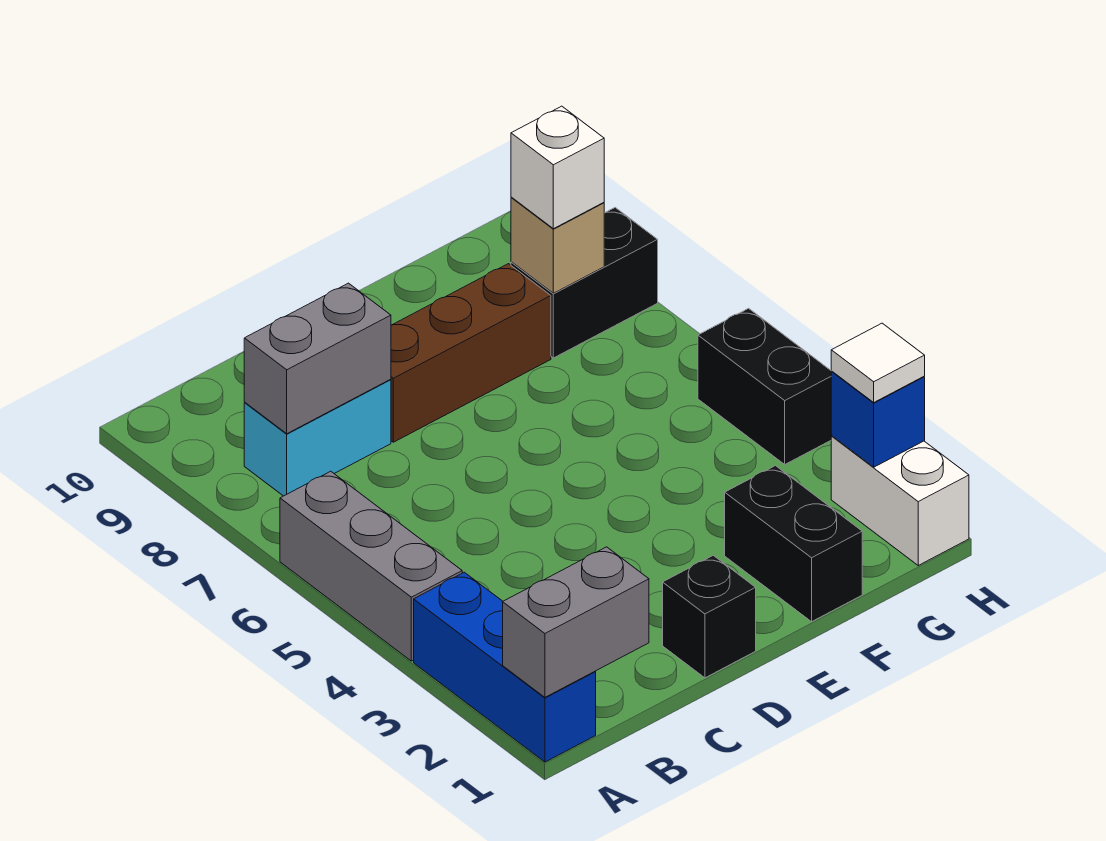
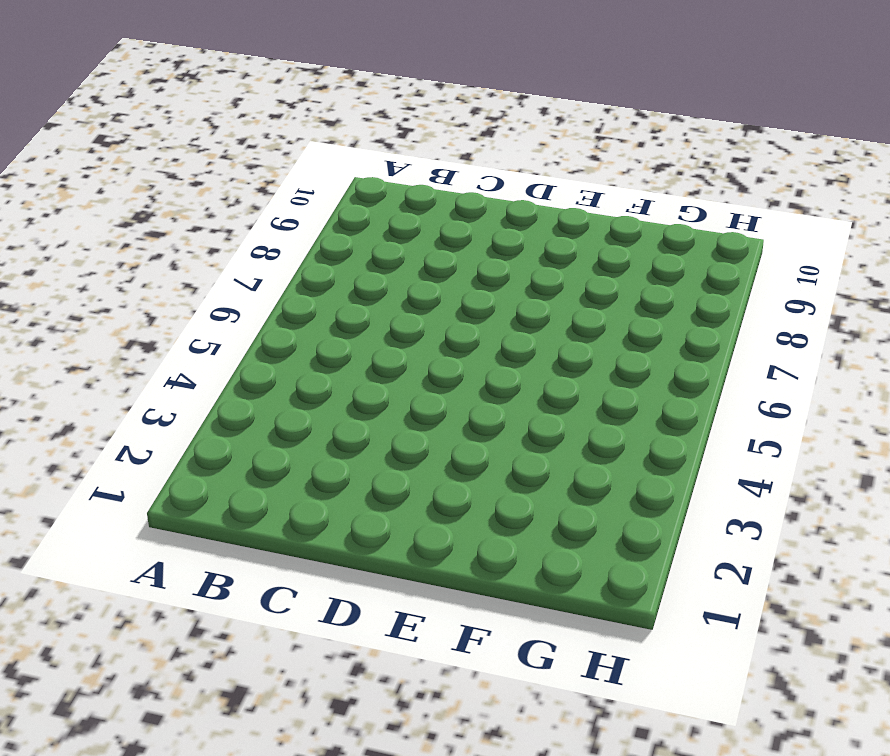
none -> blue 1x3 brick [414,572,596,762]
none -> grey 1x3 brick [280,471,462,661]
none -> cyan 1x2 brick [244,380,391,496]

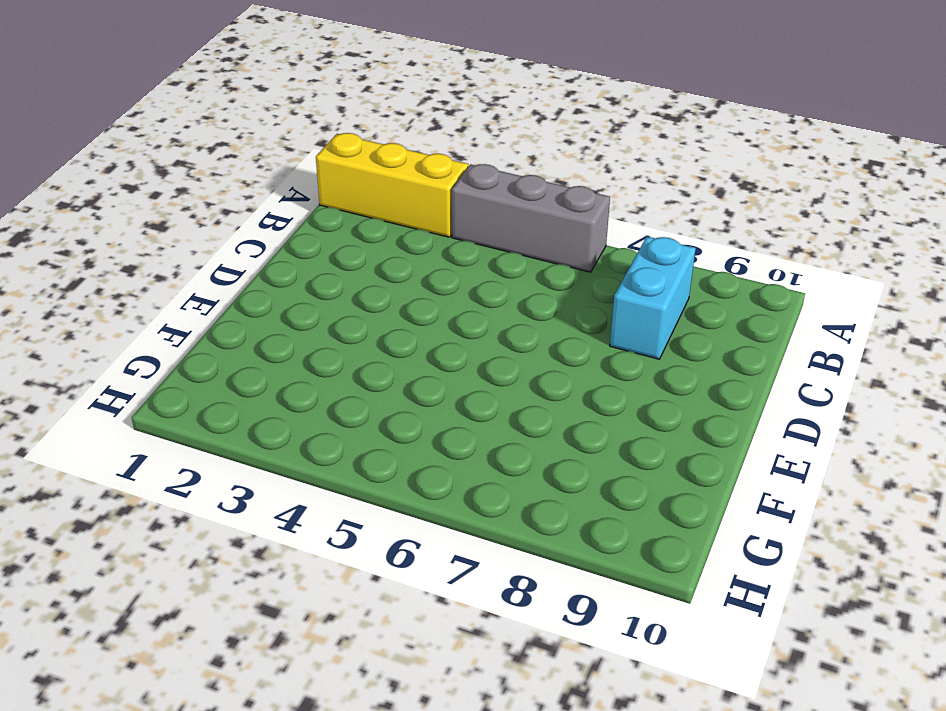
yellow 1x3 brick [316,133,468,237] -> blue 1x3 brick [414,572,596,762]
none -> black 1x1 brick [663,555,756,678]
none -> brown 1x3 brick [391,264,551,442]
none -> black 1x2 brick [725,466,862,622]

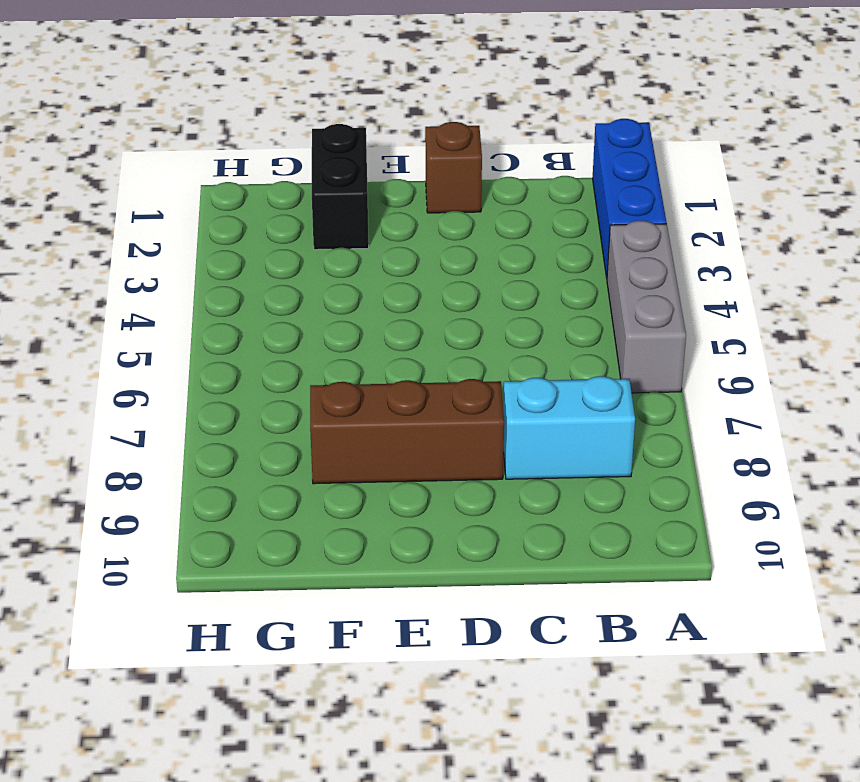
brown 1x1 brick [425,122,482,213] -> black 1x1 brick [663,555,756,678]
none -> black 1x2 brick [511,208,658,358]
none -> white 1x2 brick [831,436,969,565]
none -> black 1x2 brick [698,308,832,464]

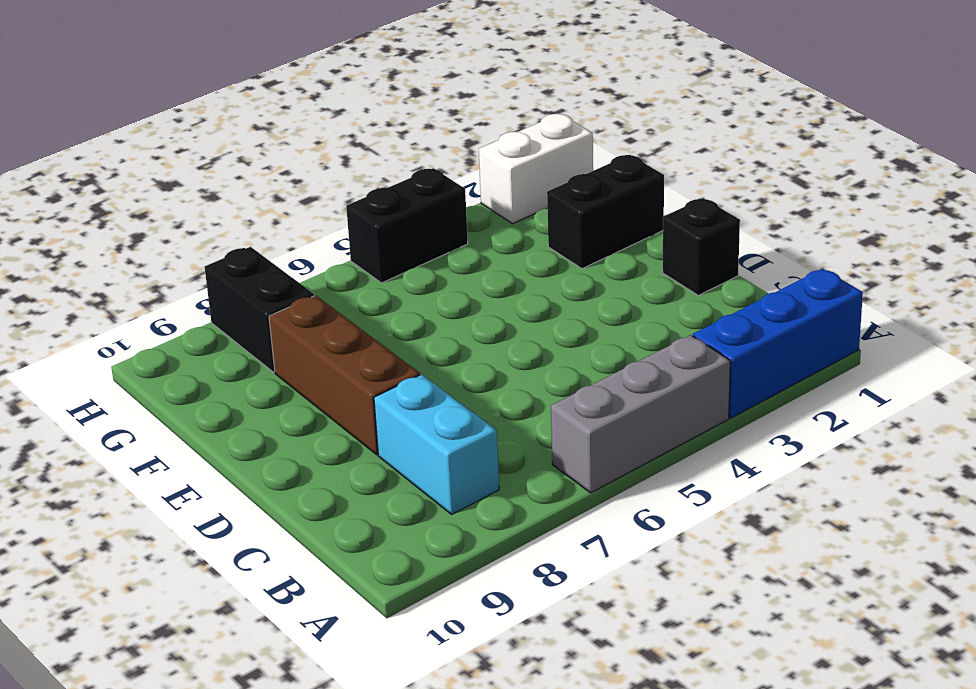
none -> grey 1x2 brick [503,547,649,697]
none -> grey 1x2 brick [244,283,391,434]
none -> tan 1x1 brick [511,197,604,293]

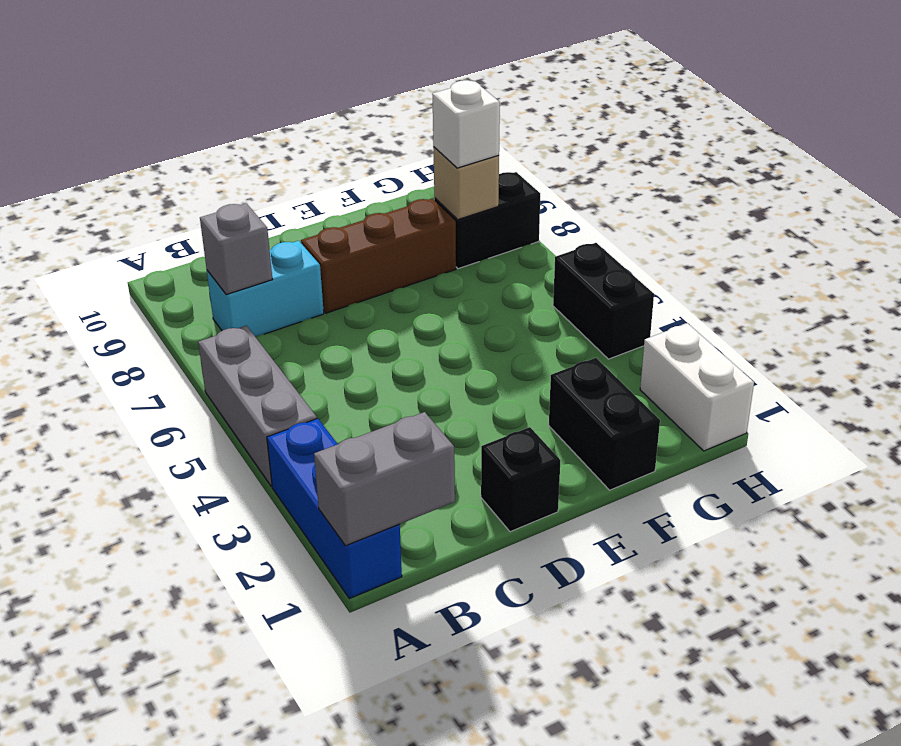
grey 1x1 brick [200,203,272,295] -> grey 1x2 brick [244,283,391,434]
none -> blue 1x1 brick [831,372,925,467]
none -> white 1x1 tile [831,323,925,402]

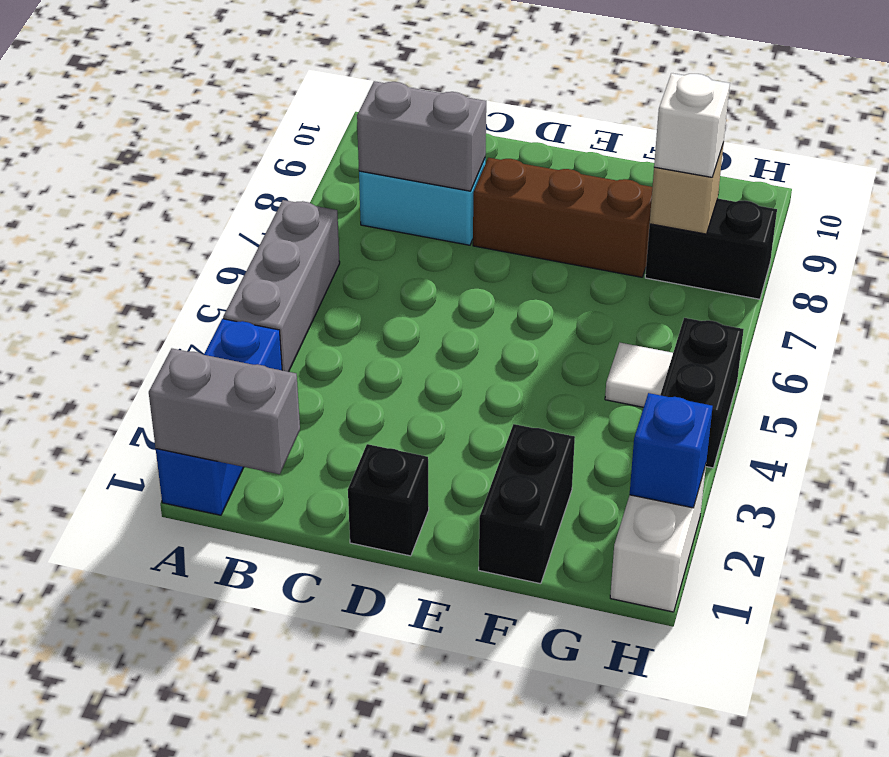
white 1x1 tile [605,343,673,407] -> white 1x1 tile moved to [831,323,925,402]

